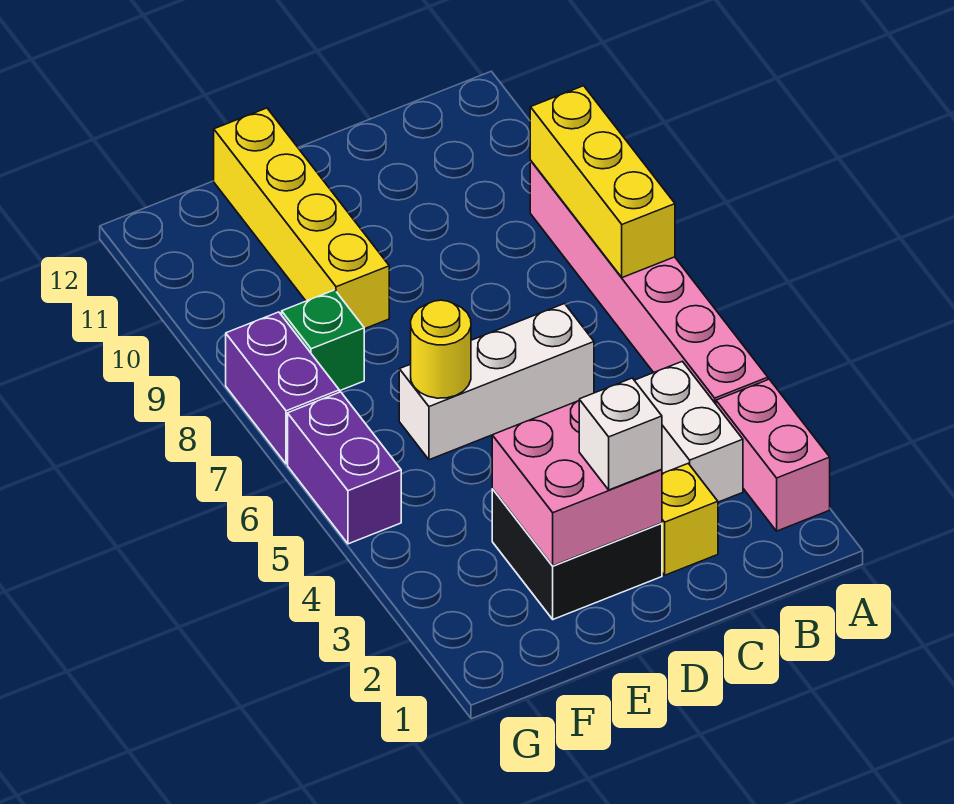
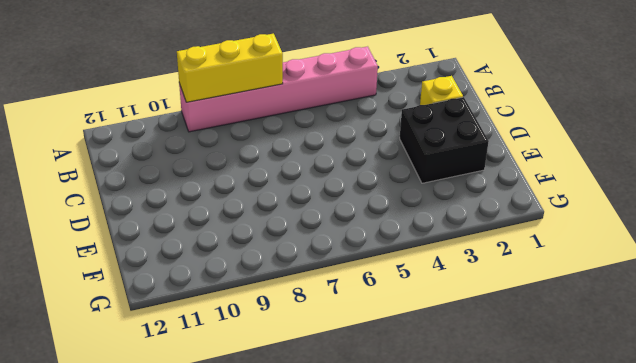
none -> pink 1x2 brick [716,379,830,531]
none -> white 1x2 brick [634,361,743,502]
none -> white 1x3 brick [399,304,594,460]

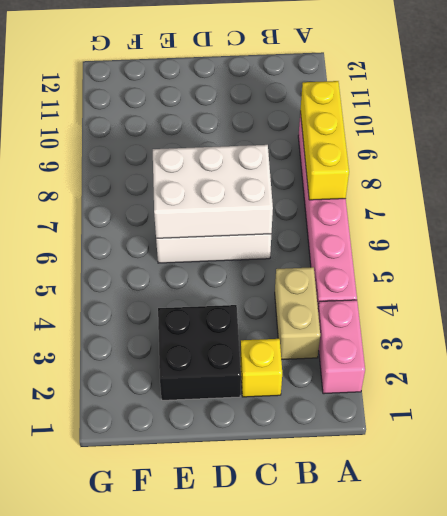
tan 1x2 brick [275,267,320,359] -> white 1x2 brick [634,361,743,502]
white 2x3 brick [153,145,273,238] -> yellow 1x1 round brick [411,300,471,398]
none -> yellow 1x4 brick [214,108,389,329]
none -> green 1x1 brick [282,290,364,391]
none -> purple 1x2 brick [288,392,401,544]

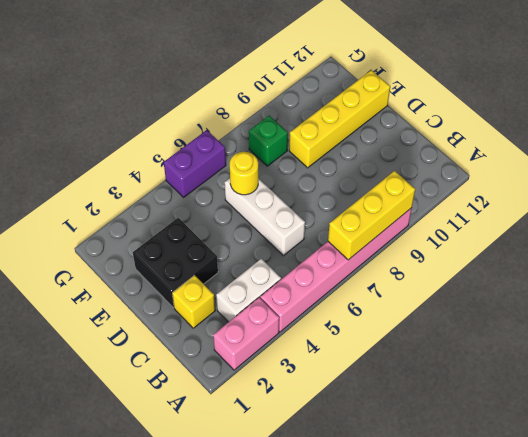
none -> purple 1x2 brick [226,312,339,464]
none -> pink 2x2 brick [492,401,662,566]
none -> white 1x1 brick [579,378,662,490]

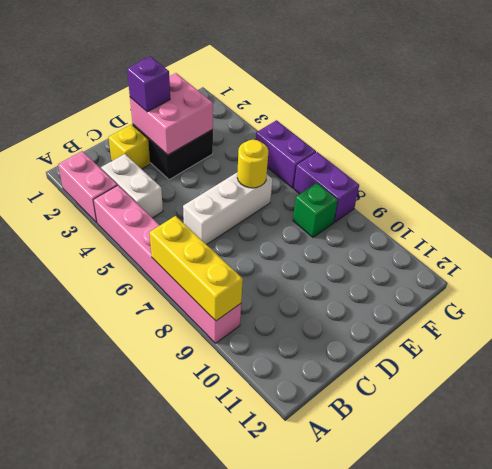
purple 1x1 brick [127,57,170,112] -> white 1x1 brick [579,378,662,490]
none -> yellow 1x4 brick [214,108,389,329]

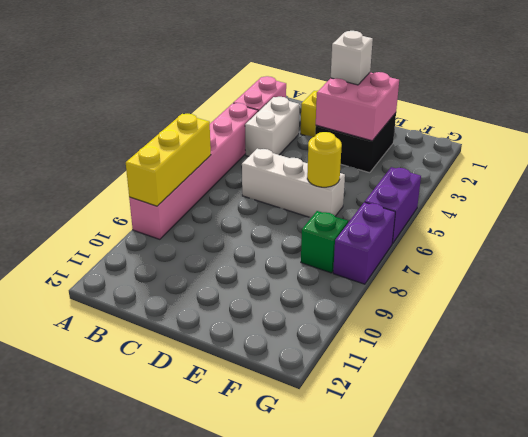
none -> yellow 1x4 brick [214,108,389,329]

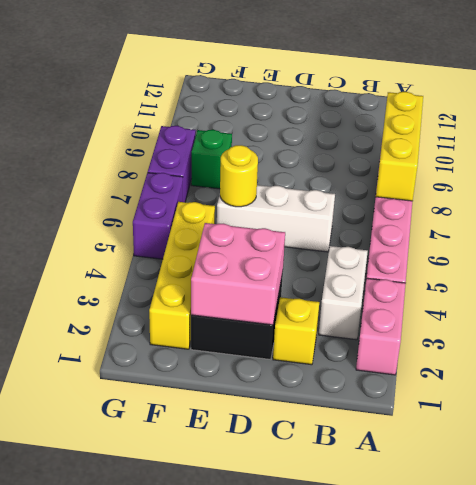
yellow 1x4 brick [149,202,215,349] -> yellow 1x4 brick moved to [214,108,389,329]
none -> white 1x1 brick [579,378,662,490]

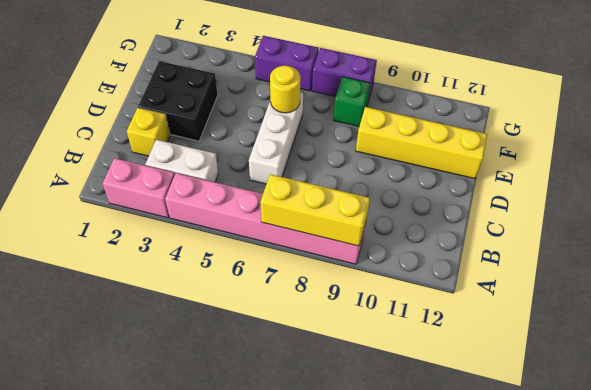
none -> pink 2x2 brick [492,401,662,566]
none -> white 1x1 brick [579,378,662,490]

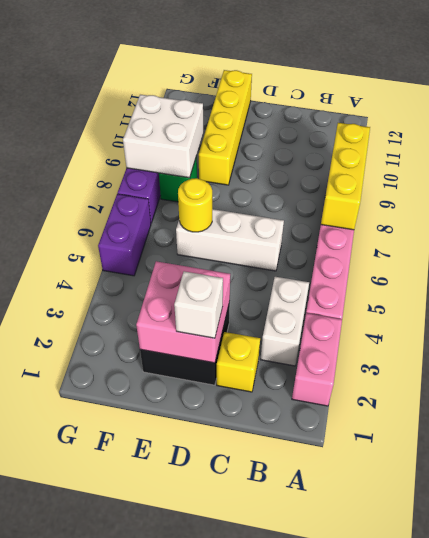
white 2x2 brick [123,95,204,178] -> none

